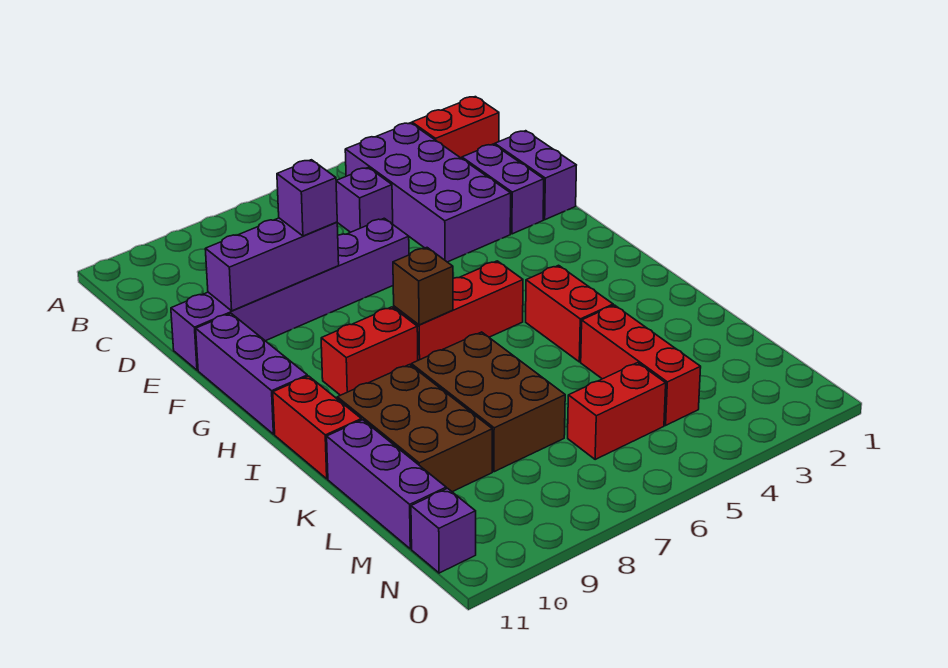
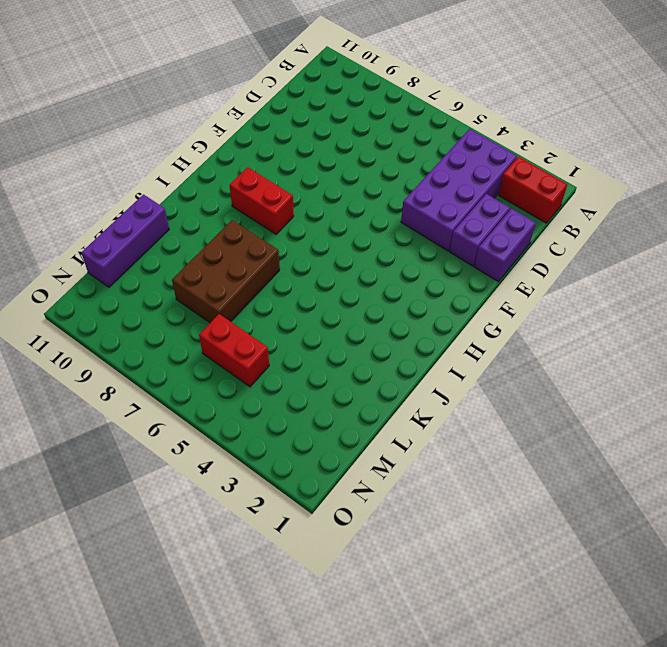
none -> purple 1x1 brick [336,167,393,232]
none -> purple 1x6 brick [171,218,409,370]
none -> purple 1x3 brick [196,313,307,434]

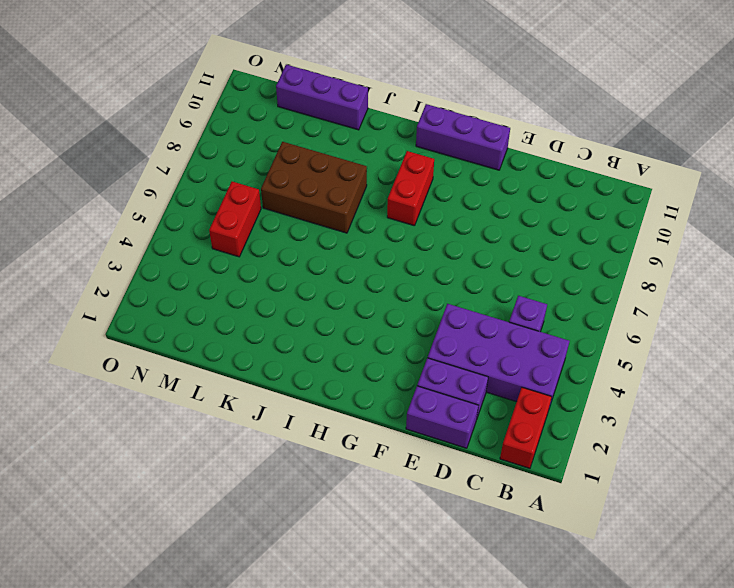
none -> purple 1x6 brick [171,218,409,370]
none -> red 1x3 brick [394,261,523,360]
none -> red 1x2 brick [526,265,613,362]

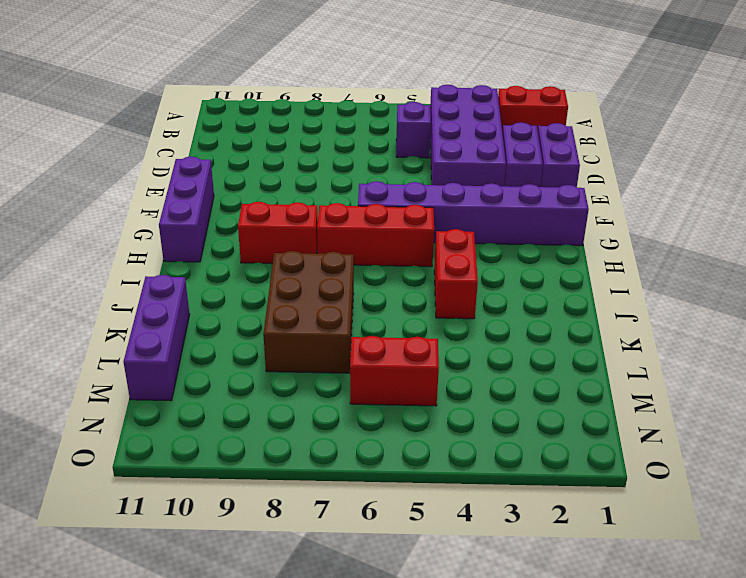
purple 1x6 brick [358,181,589,246] -> purple 1x6 brick moved to [171,218,409,370]
none -> red 1x2 brick [273,376,361,479]
none -> brown 2x3 brick [337,365,492,492]
none -> red 1x3 brick [581,305,701,425]

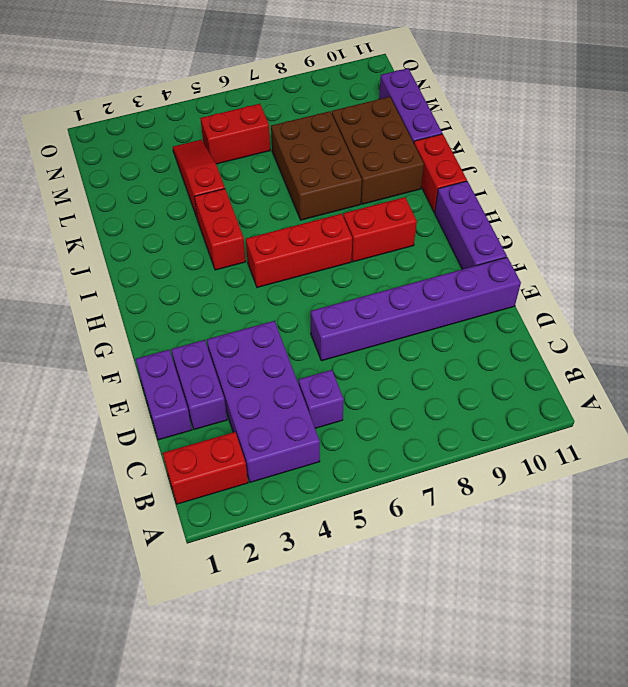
red 1x3 slope [173,140,225,220] -> red 1x3 brick [581,305,701,425]
none -> purple 1x1 brick [411,488,476,573]
none -> purple 1x3 brick [205,218,339,311]
none -> brown 1x1 brick [393,248,453,325]

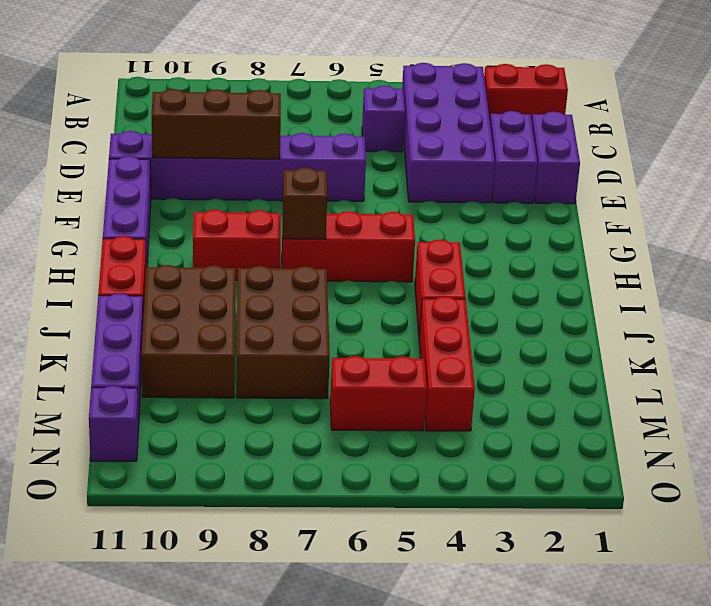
brown 1x3 brick [152,89,281,159] -> purple 1x3 brick [205,218,339,311]
none -> purple 1x1 brick [277,160,337,236]

